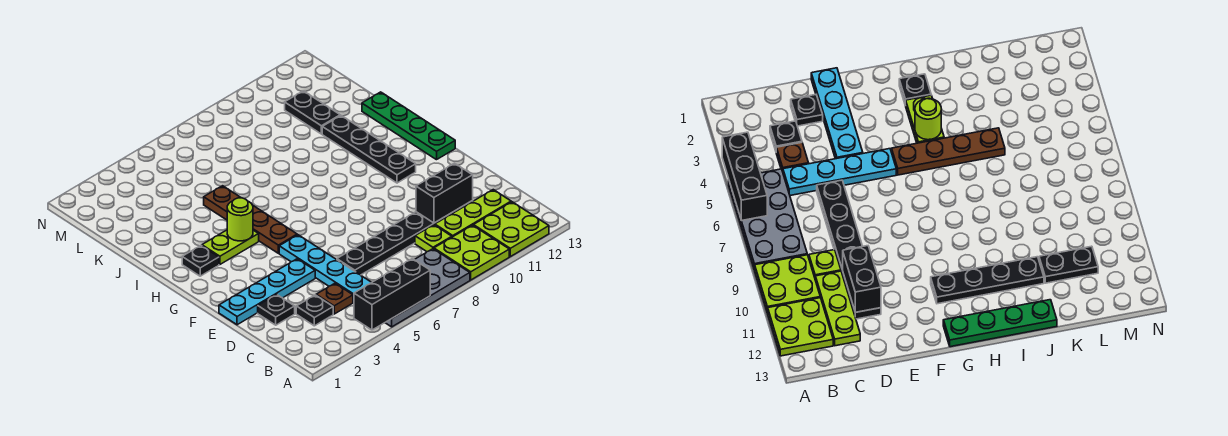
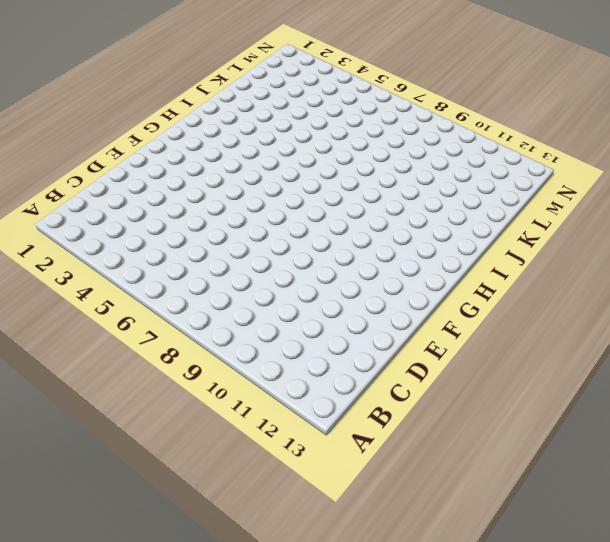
none -> grey 2x4 plate [385,249,470,327]
none -> lime 2x2 plate [434,225,509,280]
none -> lime 2x2 plate [473,202,549,257]

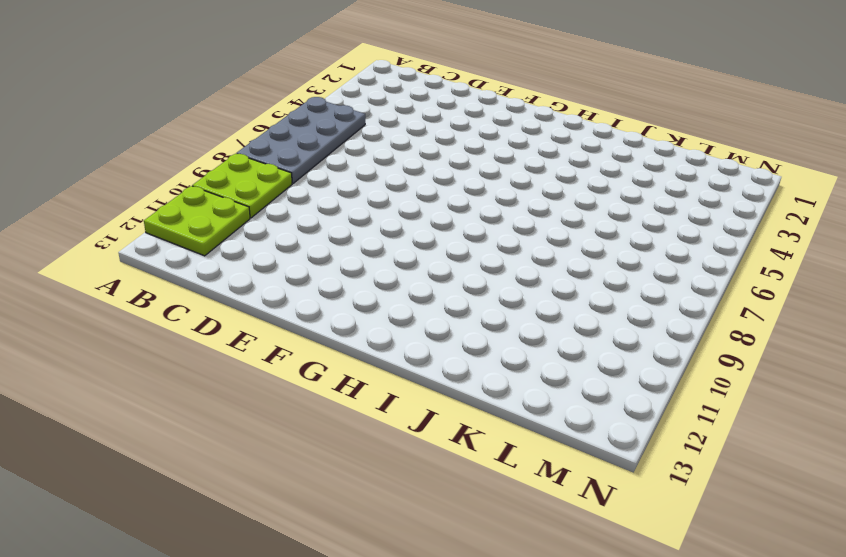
none -> black 1x1 plate [296,295,333,326]
none -> brown 1x1 plate [316,283,353,314]
none -> cyan 1x4 plate [279,235,372,302]

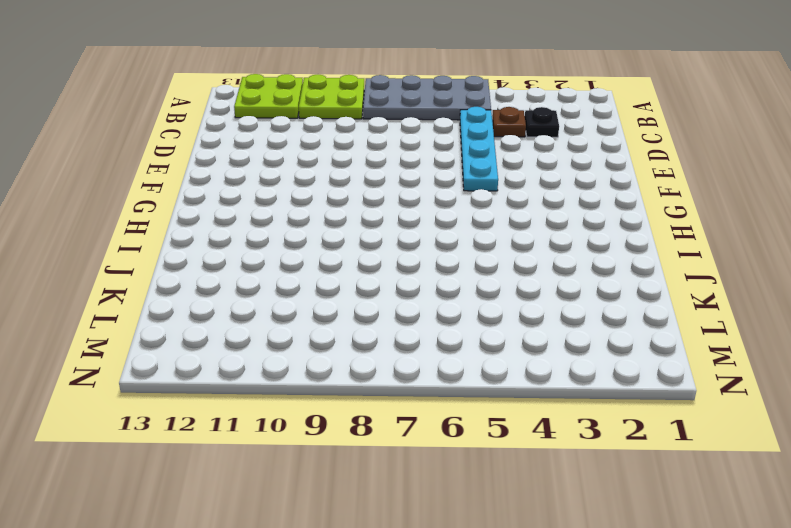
none -> lime 1x1 plate [415,225,452,252]
none -> lime 1x3 plate [435,190,511,237]
none -> black 1x1 plate [258,294,295,325]

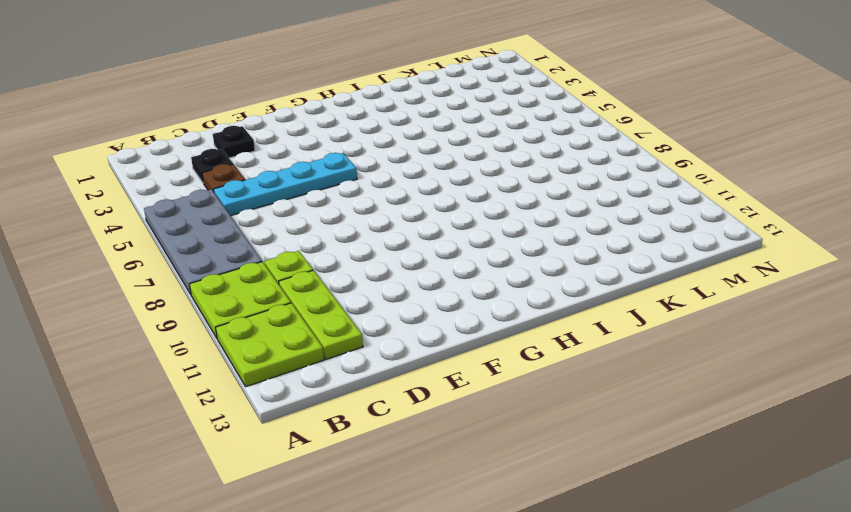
none -> black 1x6 plate [337,201,473,275]
none -> cyan 1x4 plate [219,259,315,325]
none -> brown 1x4 plate [204,186,297,253]

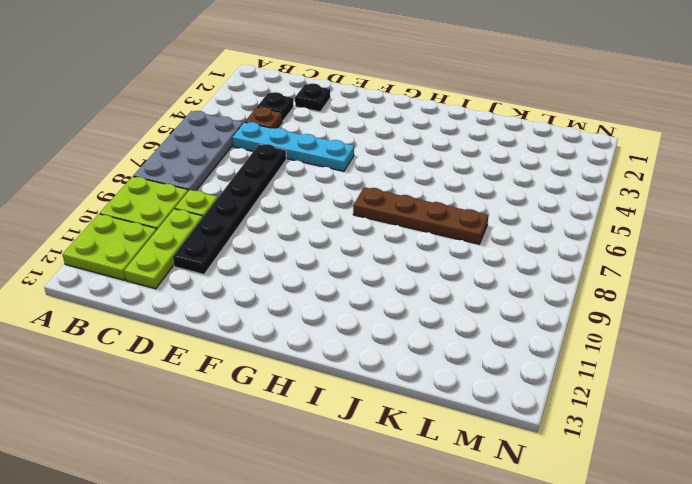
brown 1x4 plate [353,187,489,244] -> brown 1x4 plate moved to [204,186,297,253]
none -> cyan 1x4 plate [219,259,315,325]
none -> black 1x4 plate [322,116,416,183]
none -> green 1x4 plate [362,92,455,160]

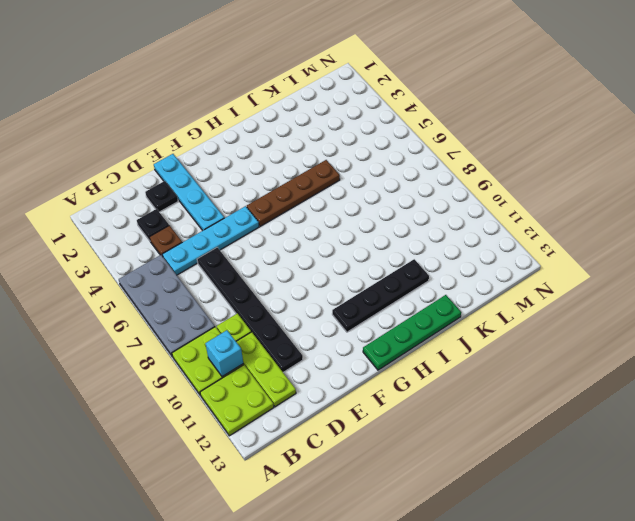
cyan 1x1 brick [205,330,243,377] -> none
none -> black 1x1 plate [182,246,219,276]
none -> lime 1x2 plate [202,230,259,264]
none -> black 1x2 plate [285,91,340,134]

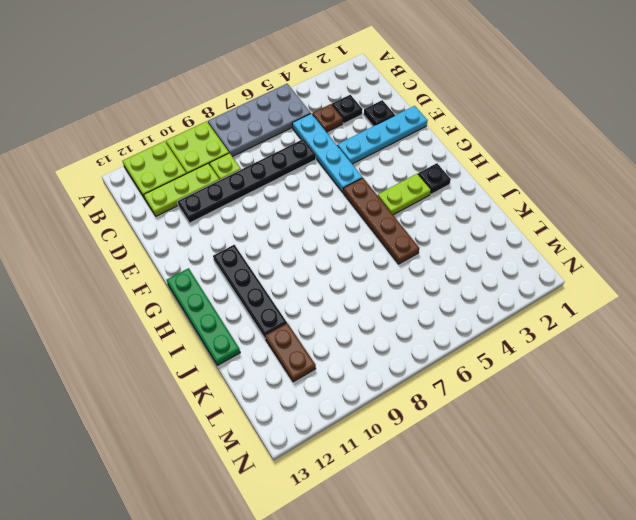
brown 1x2 plate [265,323,316,382] -> black 1x2 plate [285,91,340,134]
none -> black 1x3 brick [354,259,430,330]
none -> black 1x2 brick [416,163,473,223]
none -> lime 1x1 round brick [227,198,253,241]

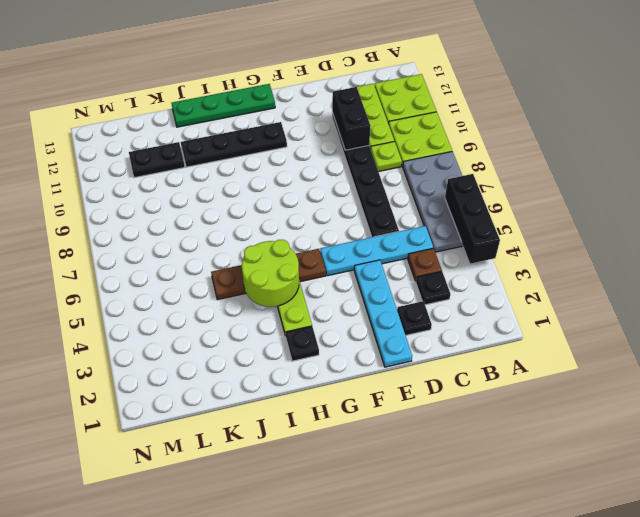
lime 2x2 round brick [242,240,299,307] -> lime 1x1 round brick [227,198,253,241]

